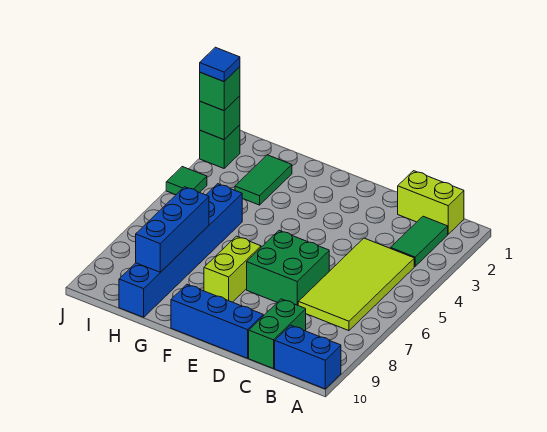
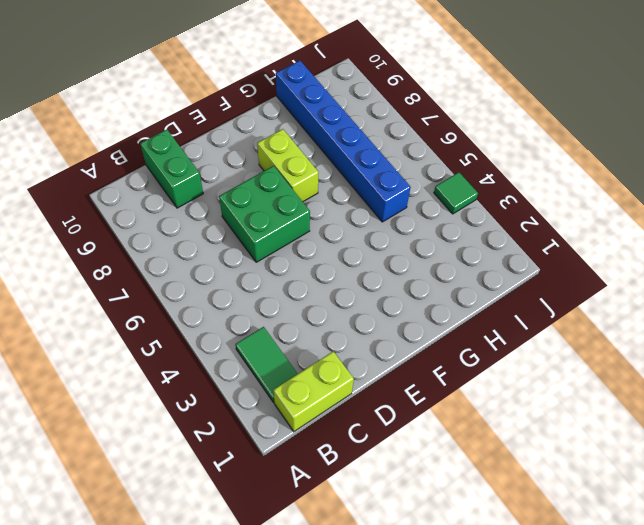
none -> blue 1x2 brick [275,325,341,389]
none -> lime 2x4 tile [298,238,414,331]
none -> blue 1x3 brick [171,284,263,358]

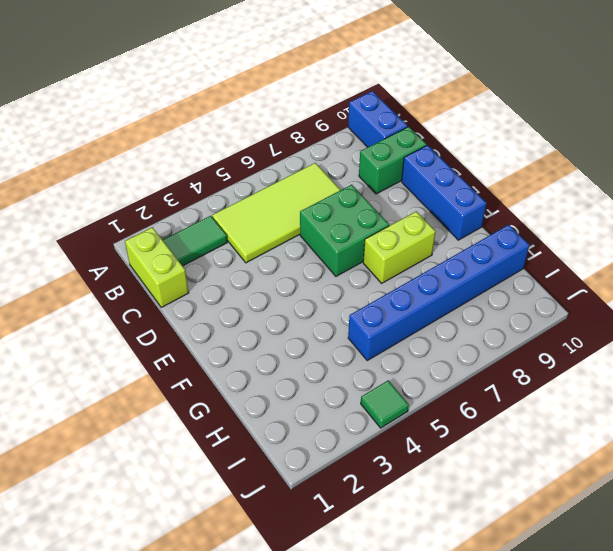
none -> green 1x2 tile [235,155,292,205]
none -> green 1x1 brick [200,125,240,168]
none -> blue 1x3 brick [136,187,209,272]

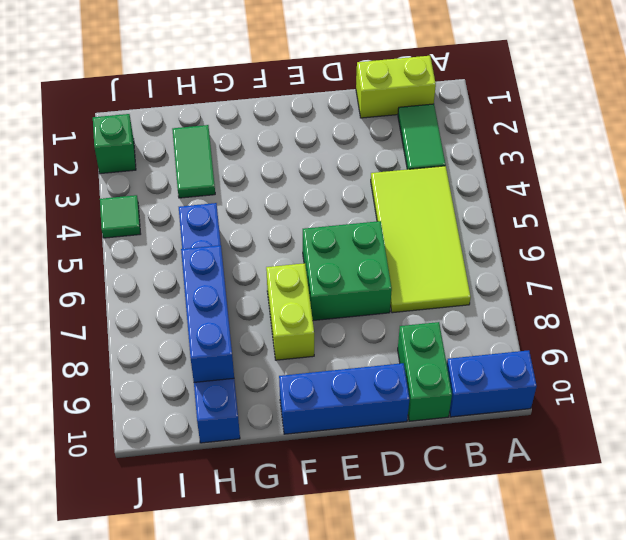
none -> green 1x1 brick [200,96,240,140]
none -> green 1x1 brick [200,67,240,111]
none -> blue 1x1 tile [200,47,240,82]

